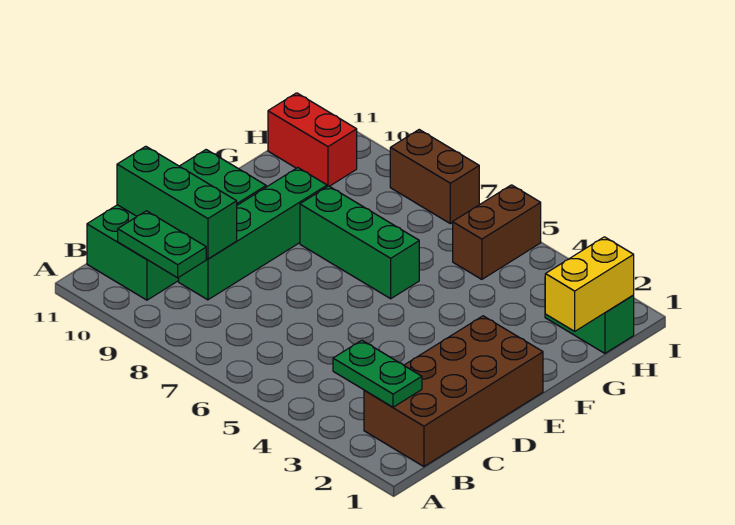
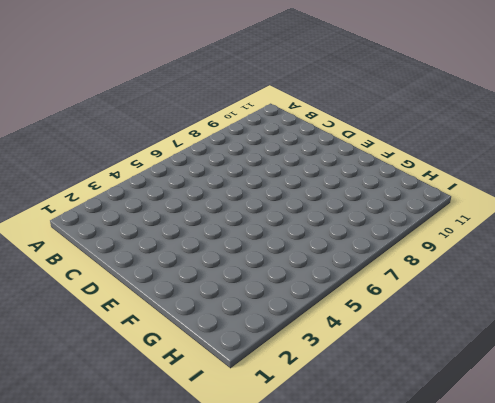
none -> brown 2x4 brick [364,316,543,467]
none -> green 2x4 brick [87,150,266,300]
none -> green 1x4 brick [179,168,327,300]

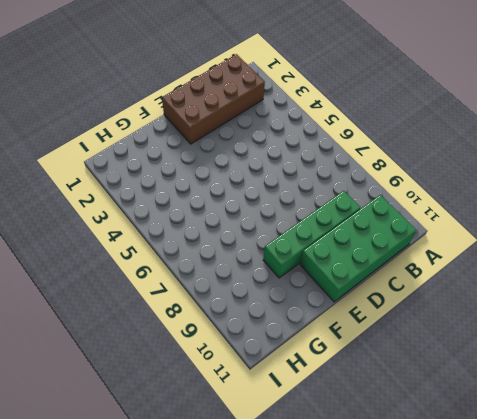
none -> green 1x3 brick [300,186,419,299]
none -> green 1x2 brick [545,295,634,353]
none -> brown 1x2 brick [453,185,541,279]

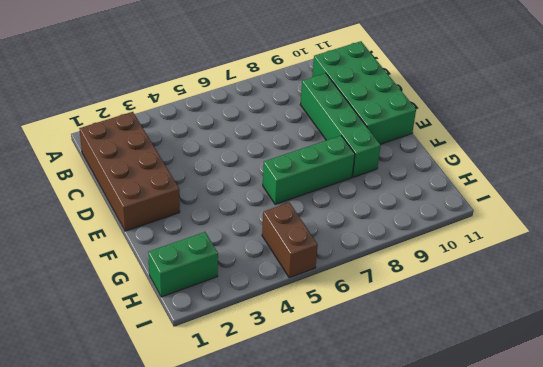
none -> red 1x2 brick [268,93,357,187]
none -> brown 1x2 brick [390,130,479,224]
none -> green 1x2 plate [333,340,422,407]

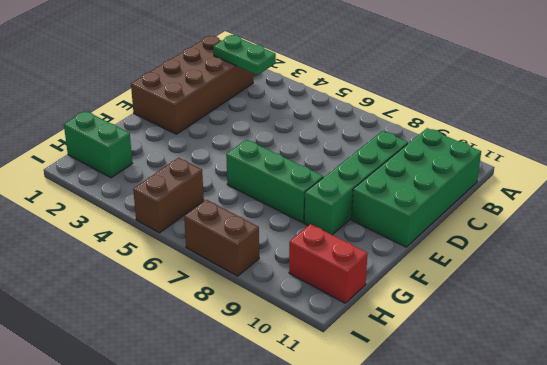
none -> green 1x2 plate [118,211,206,278]
none -> green 1x3 brick [117,146,237,259]
none -> yellow 1x2 brick [545,237,634,331]

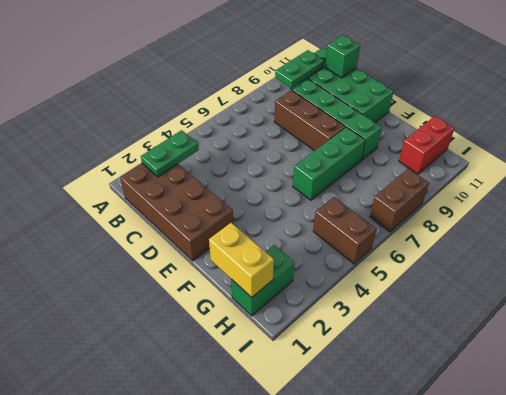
brown 1x3 brick [274,90,346,151] -> none
green 1x1 brick [325,35,360,78] -> green 1x3 brick [117,146,237,259]

